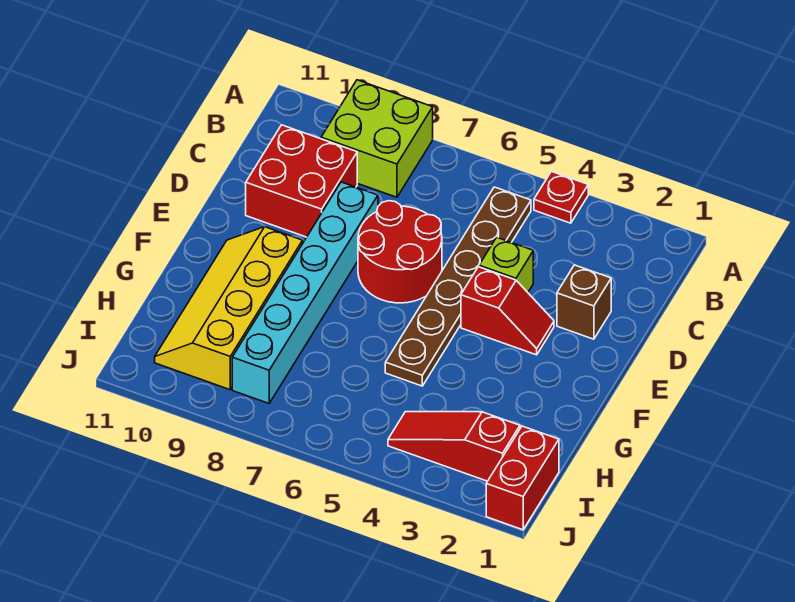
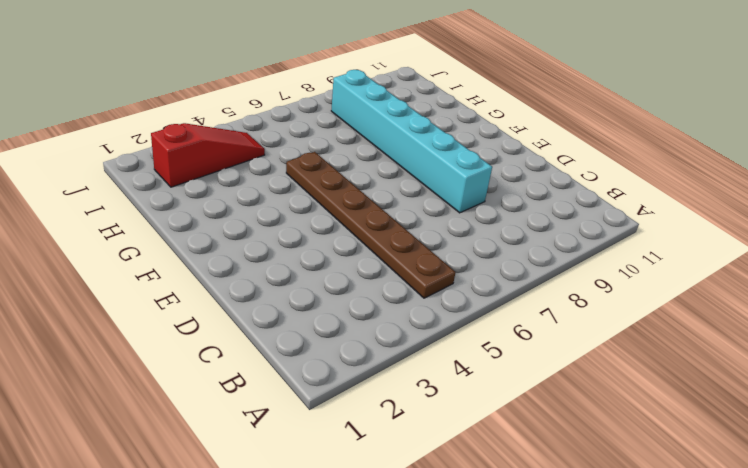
none -> red 1x1 plate [534,171,588,223]
none -> lime 2x2 brick [321,80,433,197]
none -> red 2x2 brick [246,125,357,237]

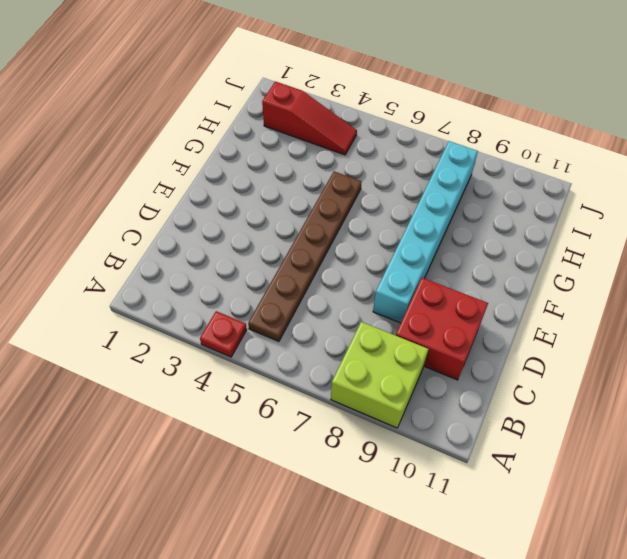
none -> brown 1x1 brick [557,265,611,339]
none -> lime 1x1 brick [479,237,533,292]
none -> red 2x2 round brick [358,201,442,303]

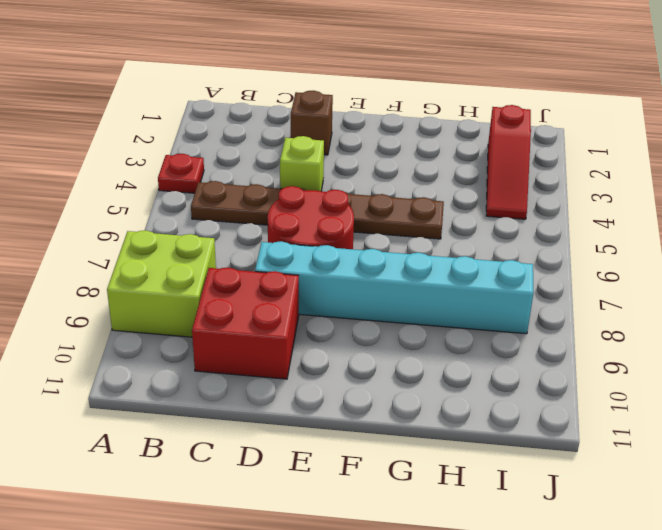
none -> red 1x2 slope [461,267,554,355]
none -> yellow 2x4 slope [155,227,303,390]
none -> red 1x2 brick [486,426,559,530]

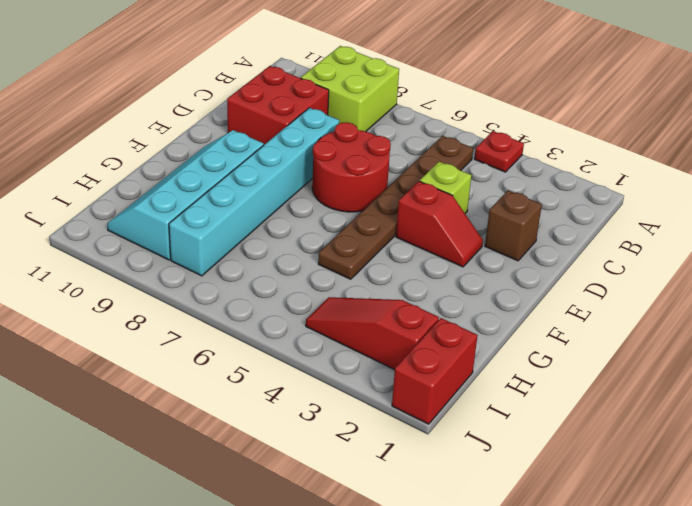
cyan 2x4 slope [107,130,264,260] -> yellow 2x4 slope [155,227,303,390]

